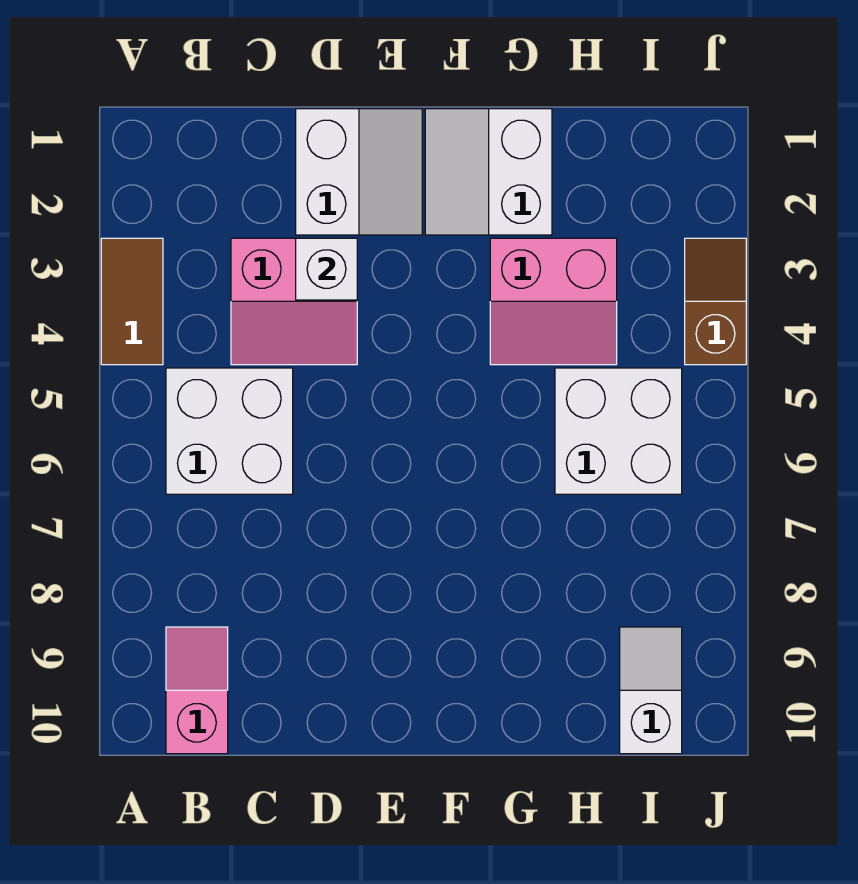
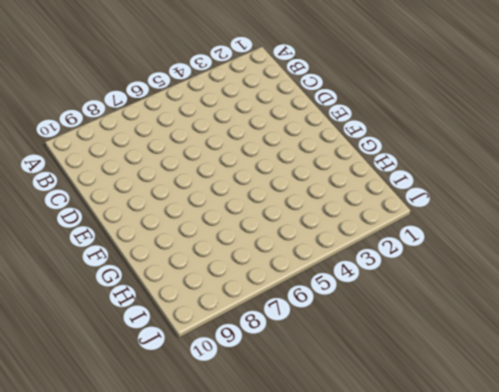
none -> brown 1x2 tile [101,238,163,365]
none -> white 2x2 brick [166,368,293,494]

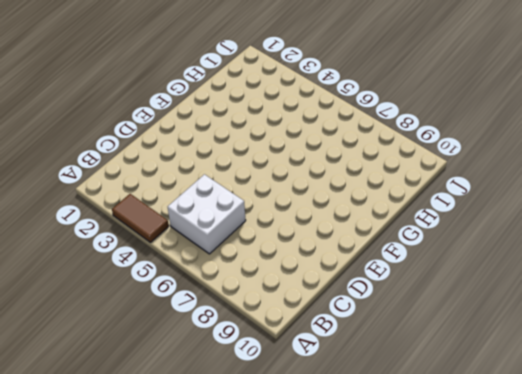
none -> pink 1x2 slope [166,627,228,754]
none -> pink 2x2 slope [231,238,357,365]

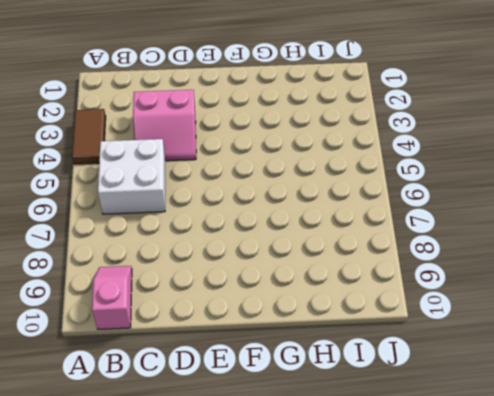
none -> white 2x2 slope [296,109,422,235]
none -> white 2x2 slope [425,109,552,235]

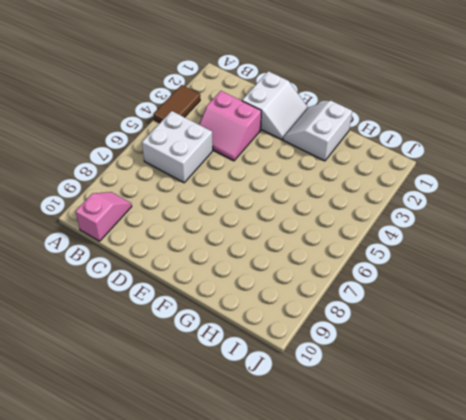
none -> pink 2x2 slope [490,238,617,365]
none -> white 2x2 brick [555,368,682,494]

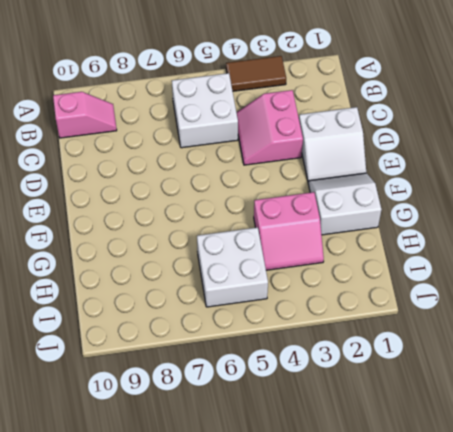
pink 2x2 slope [254,192,324,270] -> pink 2x2 slope turned to [490,238,617,365]
none -> white 1x2 slope [620,627,682,754]
none -> brown 1x2 slope [685,238,746,365]

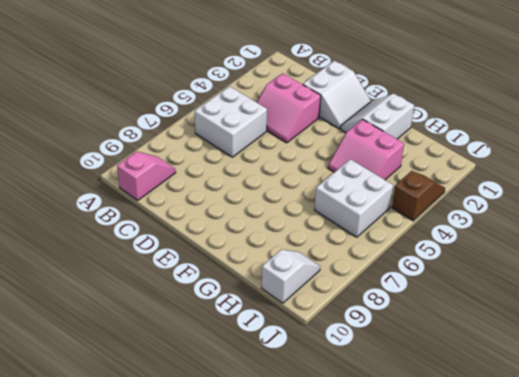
none -> brown 1x2 tile [101,238,163,365]
none -> white 1x1 brick [296,238,357,300]

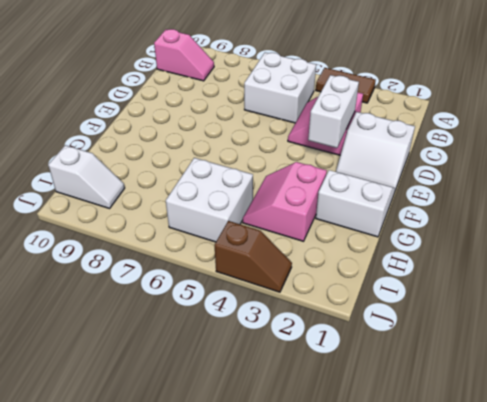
white 1x2 brick [308,75,359,148] -> white 1x1 brick [296,238,357,300]

